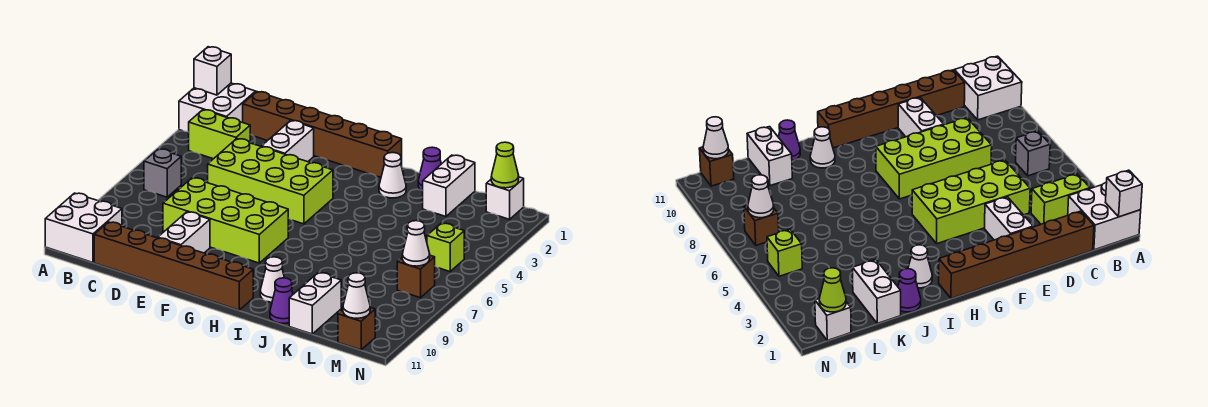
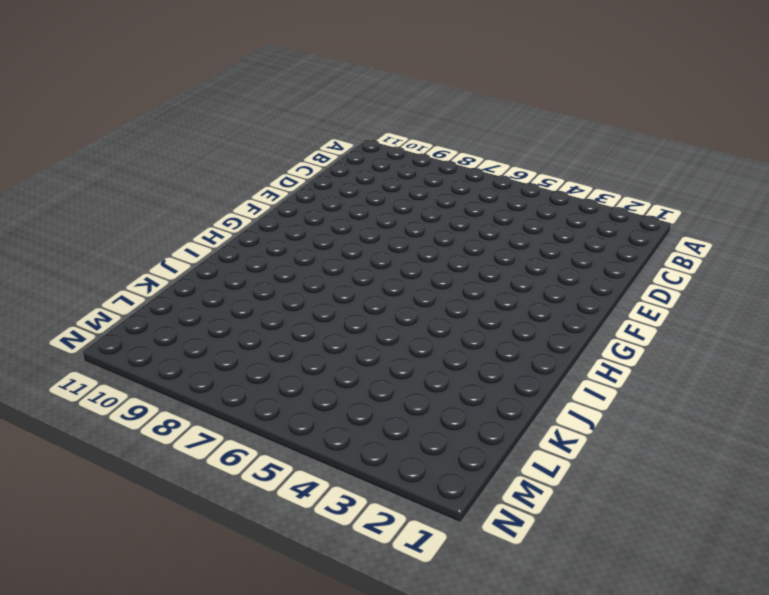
none -> white 2x2 brick [179,83,256,132]
none -> white 2x2 brick [45,193,122,262]
none -> lime 1x2 brick [189,110,250,159]

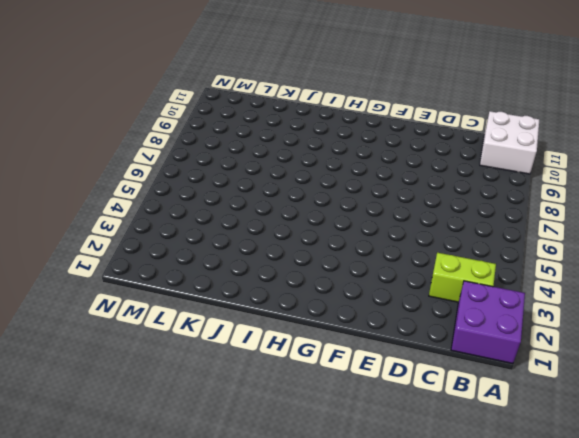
purple 2x2 brick [451,281,525,364] -> white 2x2 brick [179,83,256,132]
none -> grey 1x1 brick [144,149,181,197]
none -> brown 1x6 brick [243,92,402,177]
none -> brown 1x6 brick [94,222,253,310]

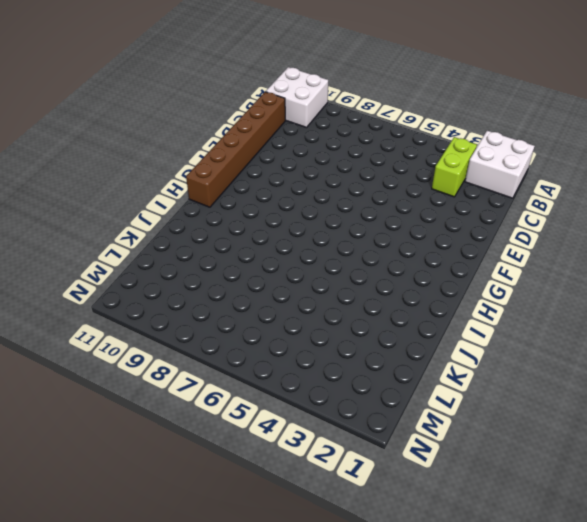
none -> grey 1x1 brick [144,149,181,197]
none -> brown 1x6 brick [243,92,402,177]
none -> lime 2x4 brick [208,139,333,224]

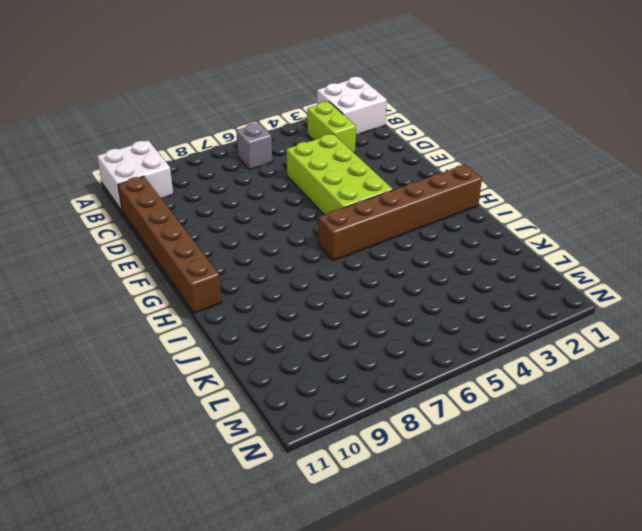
brown 1x6 brick [318,164,482,261] -> brown 1x6 brick turned to [243,92,402,177]
none -> lime 2x4 brick [163,178,288,263]
none -> white 1x2 brick [262,121,314,162]
none -> white 1x2 brick [158,212,210,253]

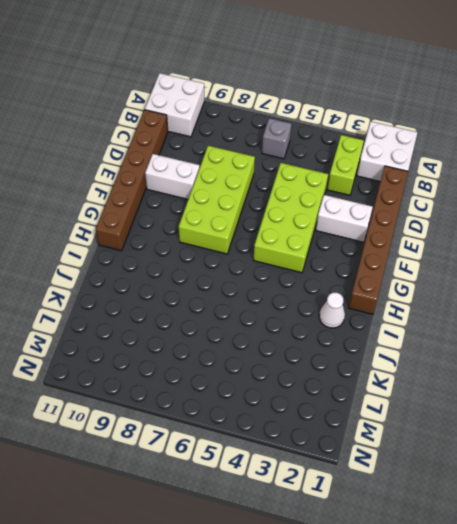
none -> white 1x1 cone [260,257,284,302]
none -> purple 1x1 cone [418,147,441,191]
none -> purple 1x1 cone [270,278,293,323]

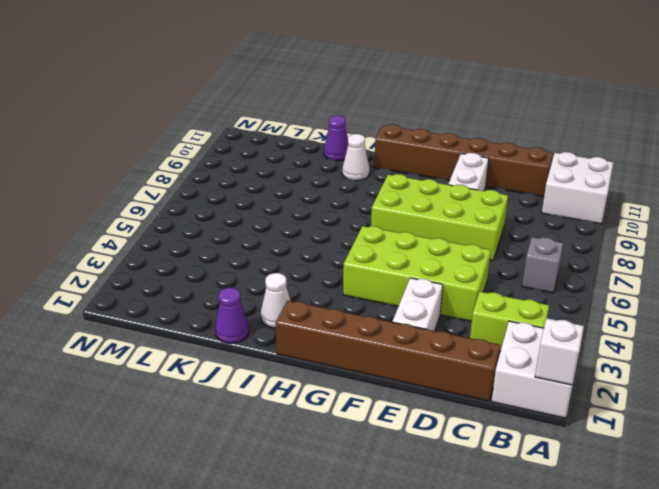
none -> white 1x2 brick [423,155,475,217]
none -> white 1x2 brick [289,273,341,334]
none -> white 1x1 brick [486,177,524,219]

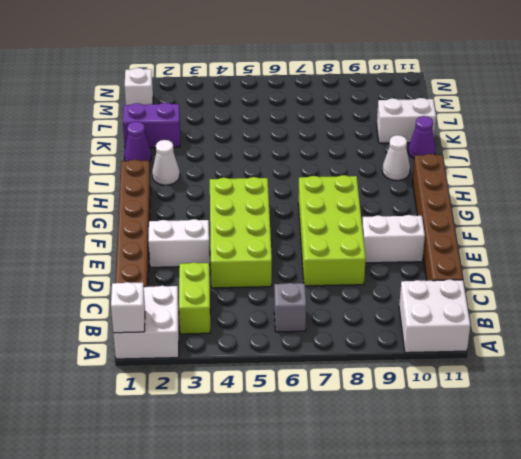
purple 1x2 brick [123,103,180,148] -> white 1x2 brick [423,155,475,217]
none -> lime 1x1 brick [427,223,464,272]
none -> brown 1x1 brick [397,255,435,298]
none -> brown 1x1 brick [338,307,375,350]

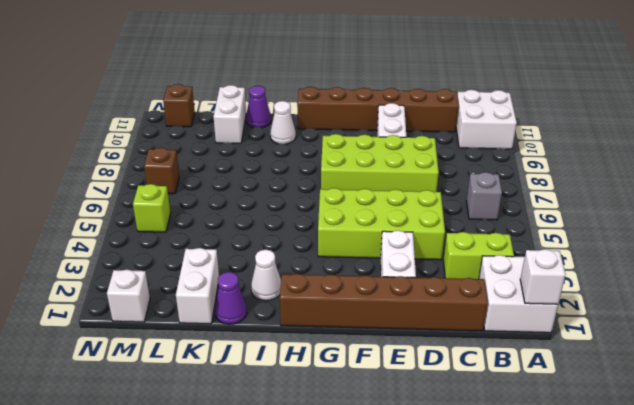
none -> lime 1x1 cone [491,142,519,188]
none -> white 1x1 cone [402,221,430,266]
none -> white 1x1 cone [343,273,370,318]

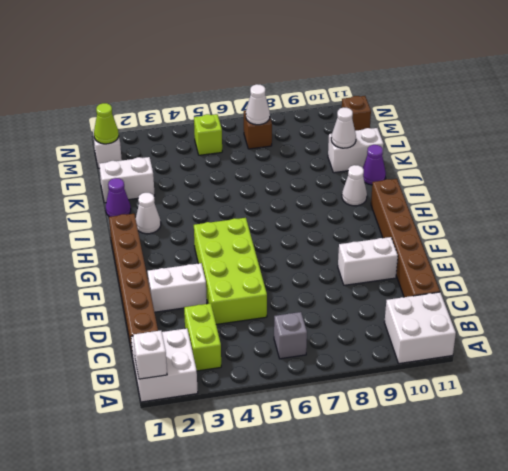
white 1x1 cone [331,108,356,148] -> white 1x1 cone moved to [343,273,370,318]
none -> lime 2x4 brick [163,178,288,263]

